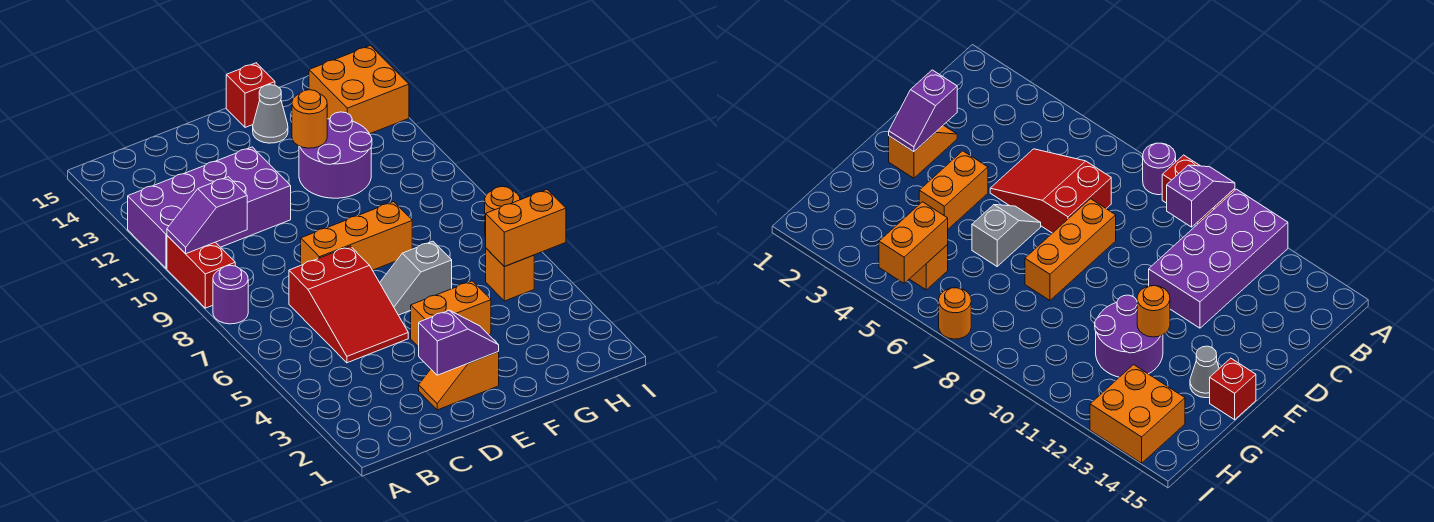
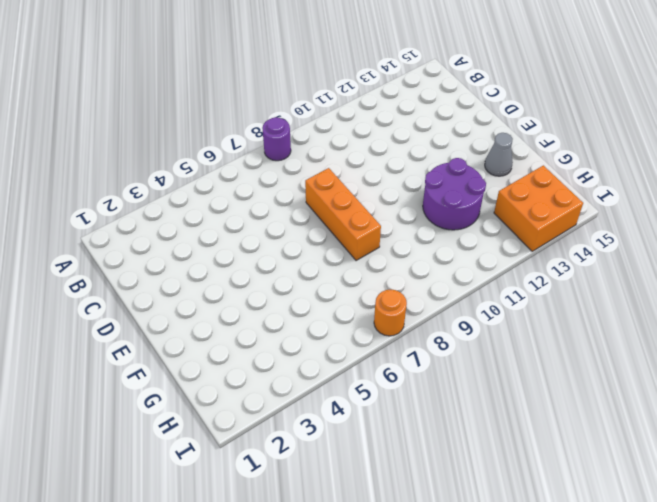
none -> red 1x2 brick [167,236,235,308]
none -> purple 2x4 brick [128,147,291,269]
none -> red 2x3 slope [289,246,408,363]

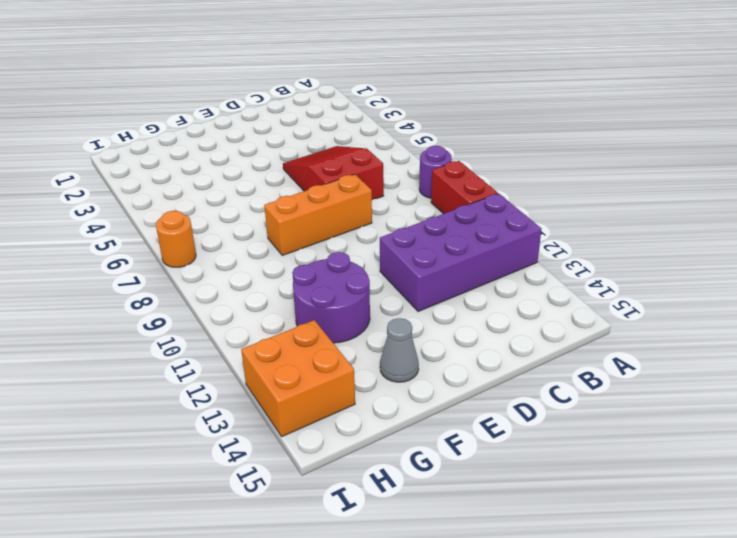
none -> orange 1x2 slope [419,352,499,410]
none -> orange 1x2 brick [411,281,491,347]
none -> grey 1x2 slope [380,241,452,315]

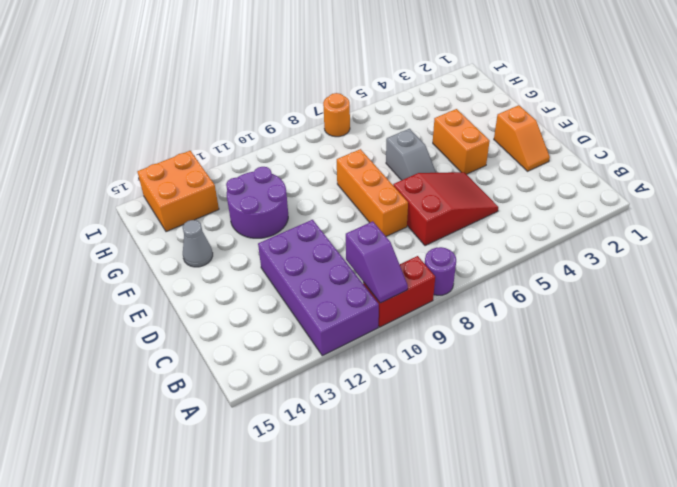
none -> red 1x1 brick [226,63,275,127]
none -> orange 1x1 brick [486,248,534,301]
none -> purple 1x2 slope [419,310,499,375]

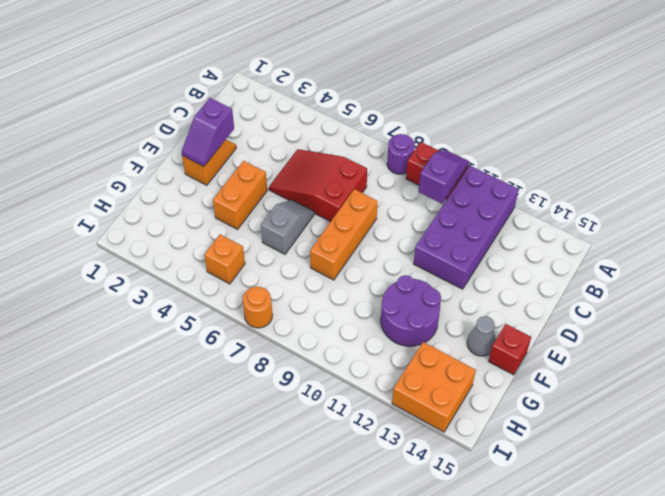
none -> orange 1x1 round brick [292,90,327,148]
none -> orange 1x2 brick [486,190,566,267]

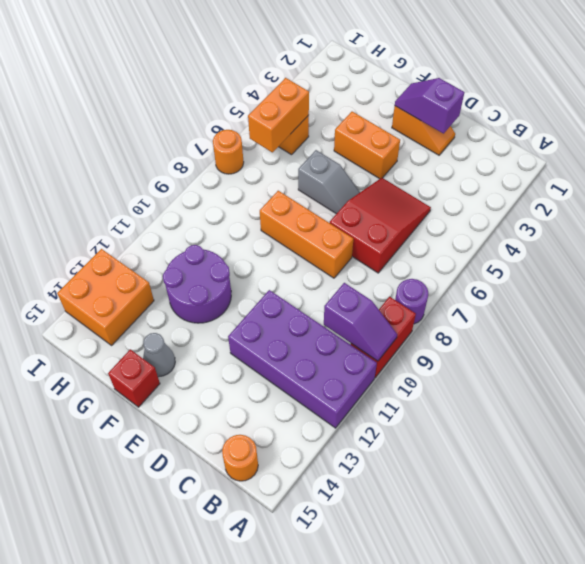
orange 1x1 round brick [222,435,258,481] -> orange 1x1 round brick moved to [292,90,327,148]
orange 1x2 brick [248,78,309,152] -> orange 1x2 brick turned to [486,190,566,267]

